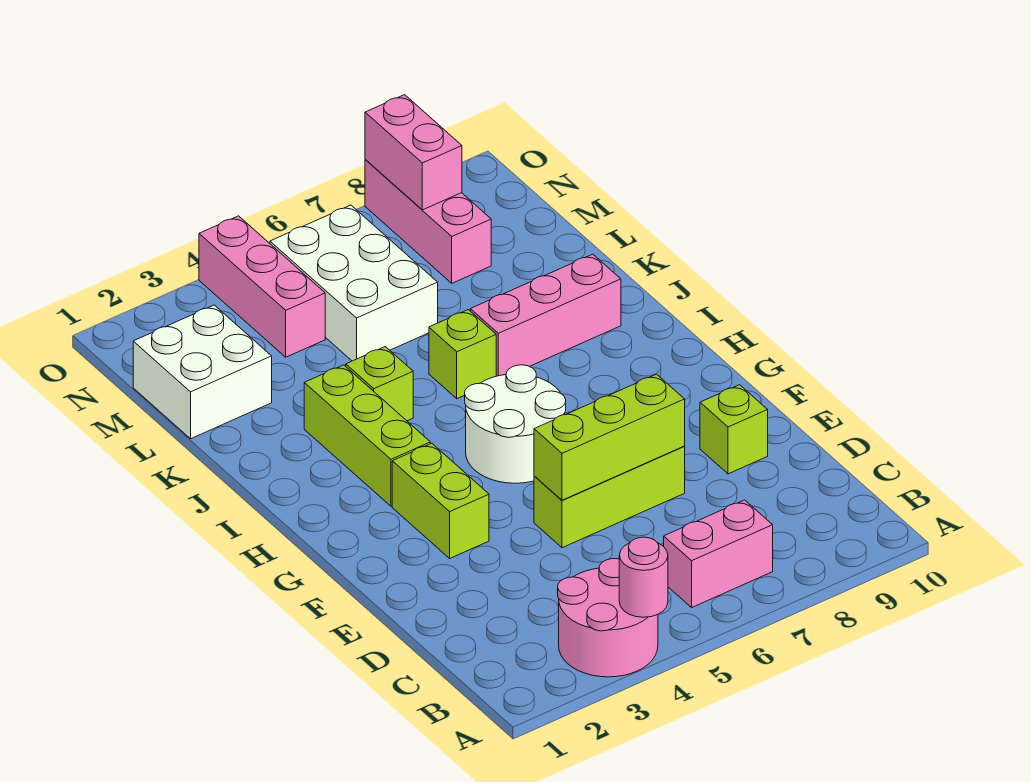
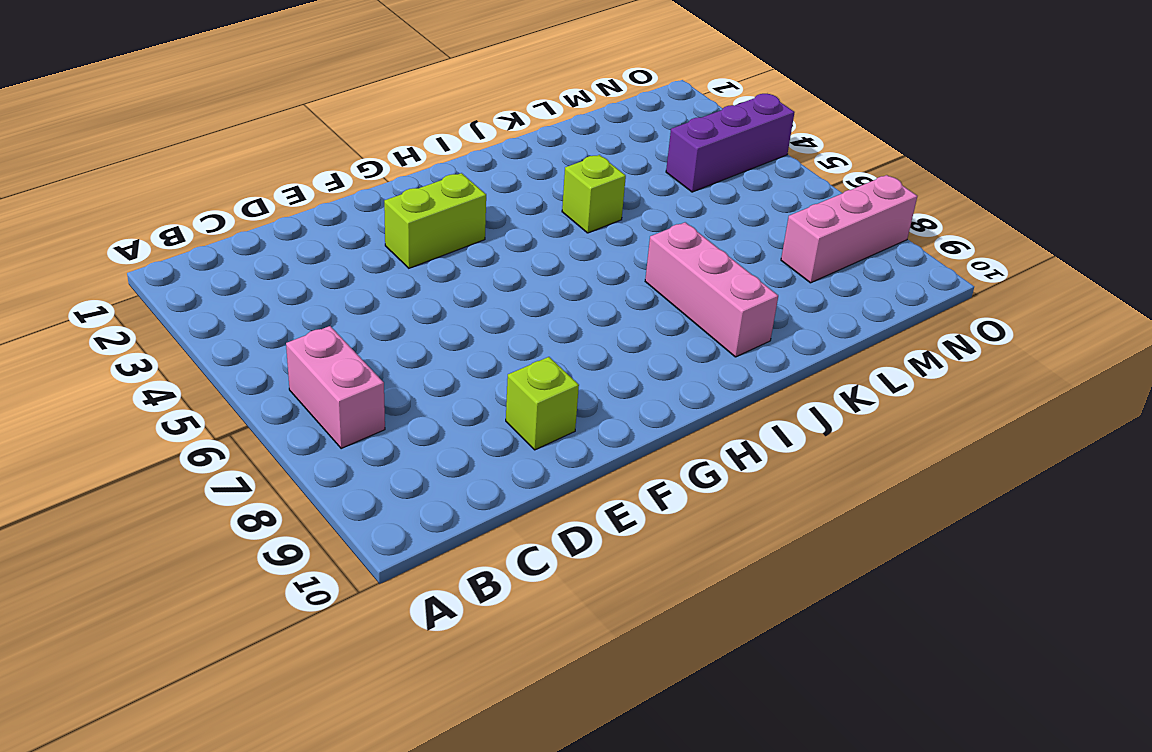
purple 1x3 brick [666,94,795,192] -> pink 1x3 brick [199,216,325,357]
none -> pink 2x2 round brick [558,559,658,677]
none -> lime 1x3 brick [534,446,685,548]
none -> white 2x2 round brick [465,365,566,483]

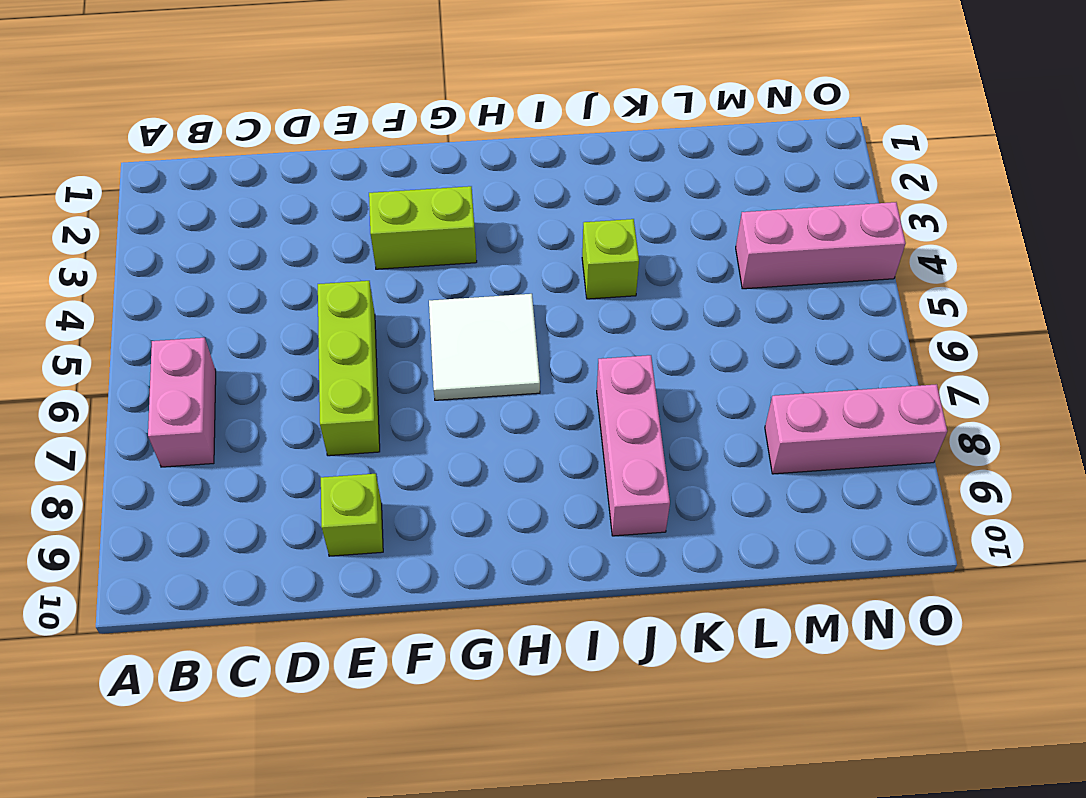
white 2x2 tile [429,294,540,400] -> white 2x2 round brick [465,365,566,483]
none -> pink 2x2 round brick [558,559,658,677]
none -> lime 1x3 brick [304,365,430,506]
none -> lime 1x1 brick [429,310,496,399]

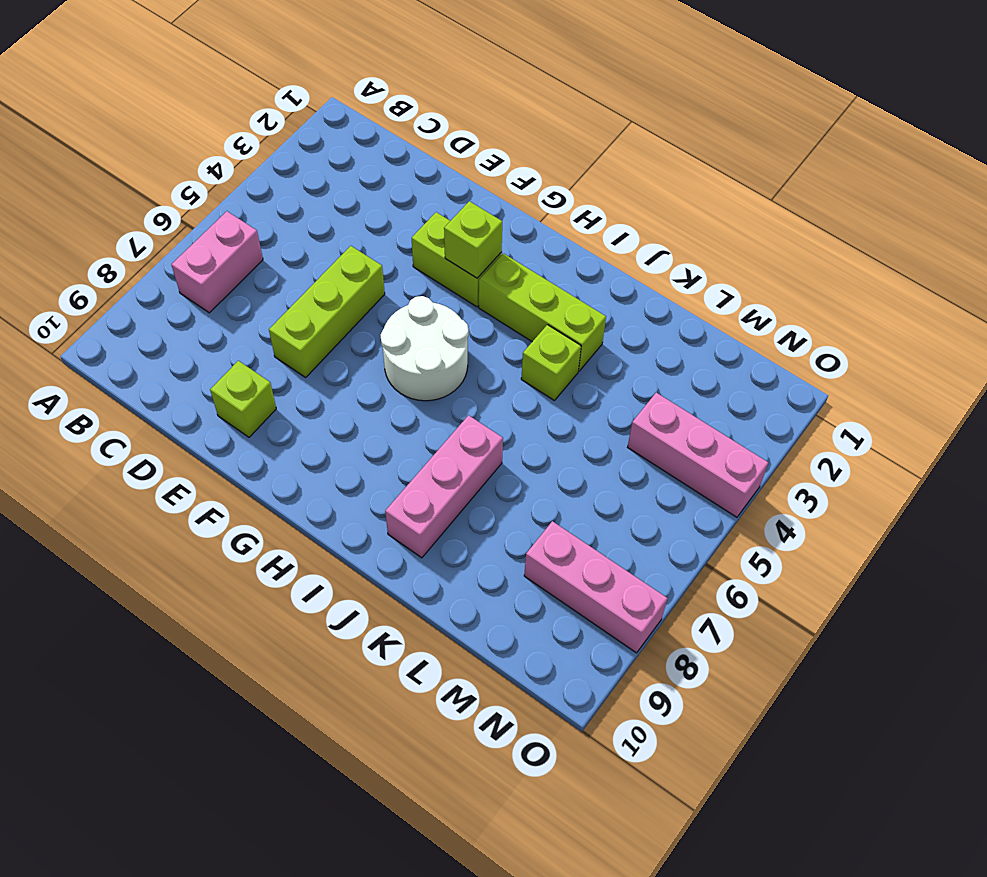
lime 1x1 brick [444,201,502,278] -> lime 1x1 brick moved to [429,310,496,399]
none -> pink 2x2 round brick [558,559,658,677]
none -> white 2x2 brick [133,305,272,439]
none -> white 2x3 brick [270,205,438,361]

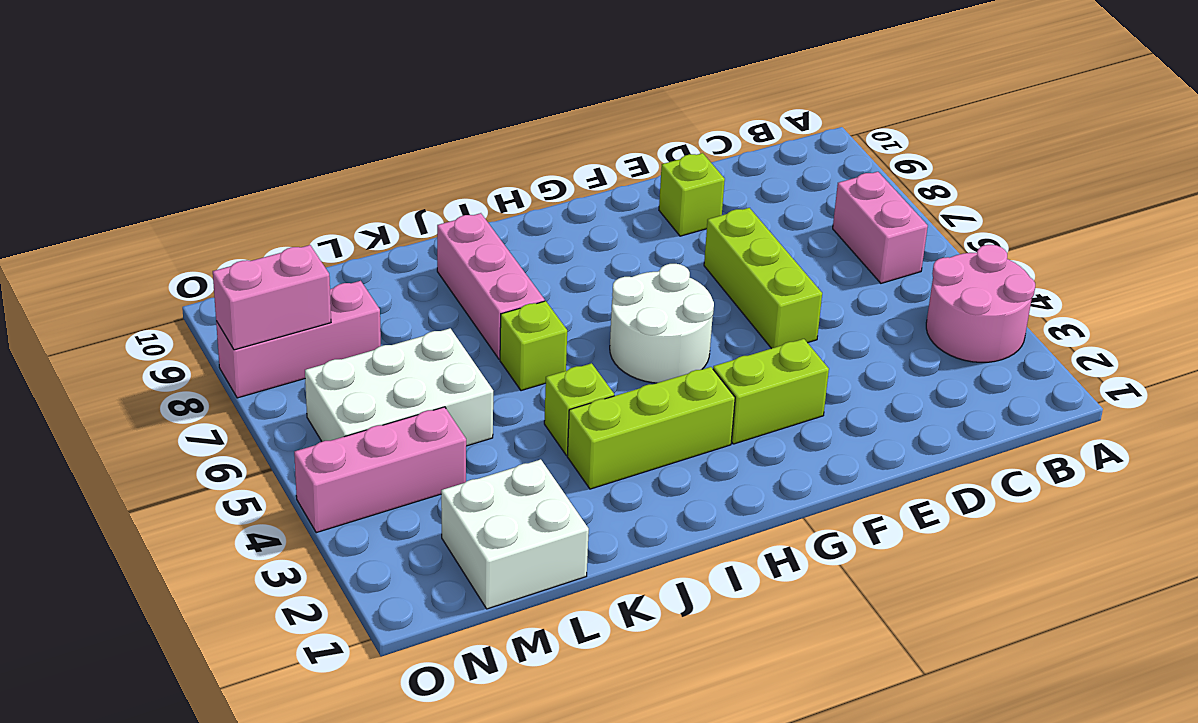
none -> pink 1x1 round brick [619,537,668,617]
none -> lime 1x3 brick [534,374,685,500]

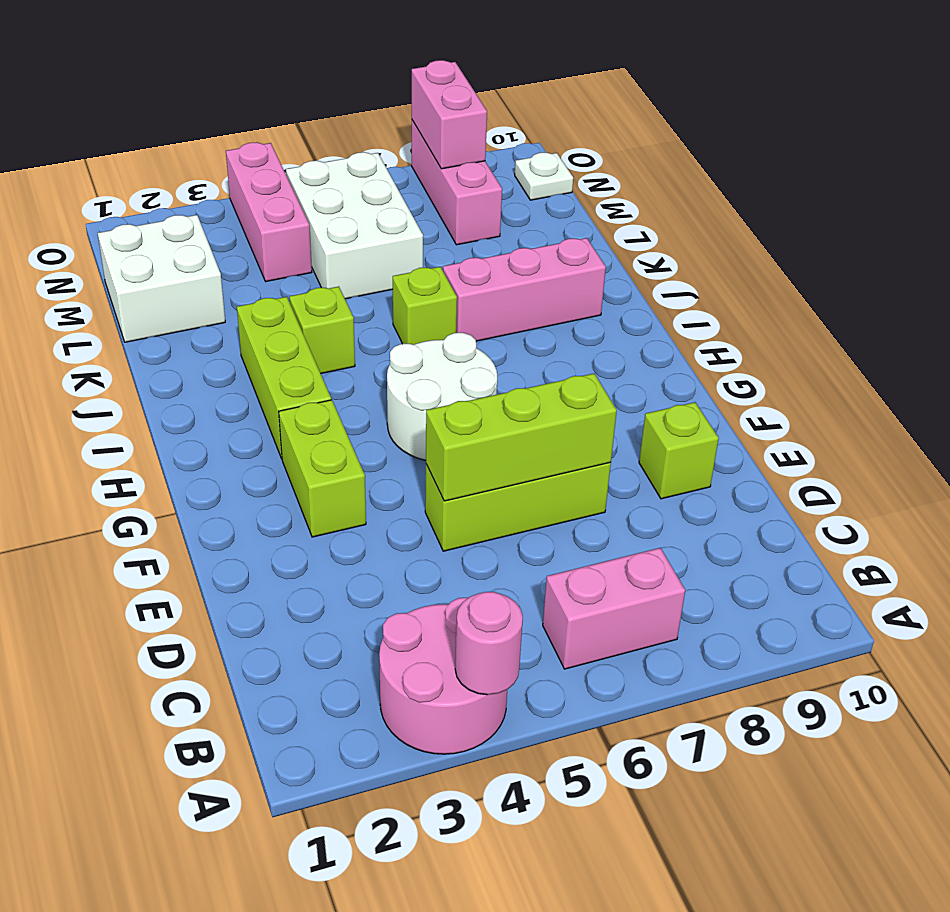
white 1x1 plate [515,153,573,200] -> none

